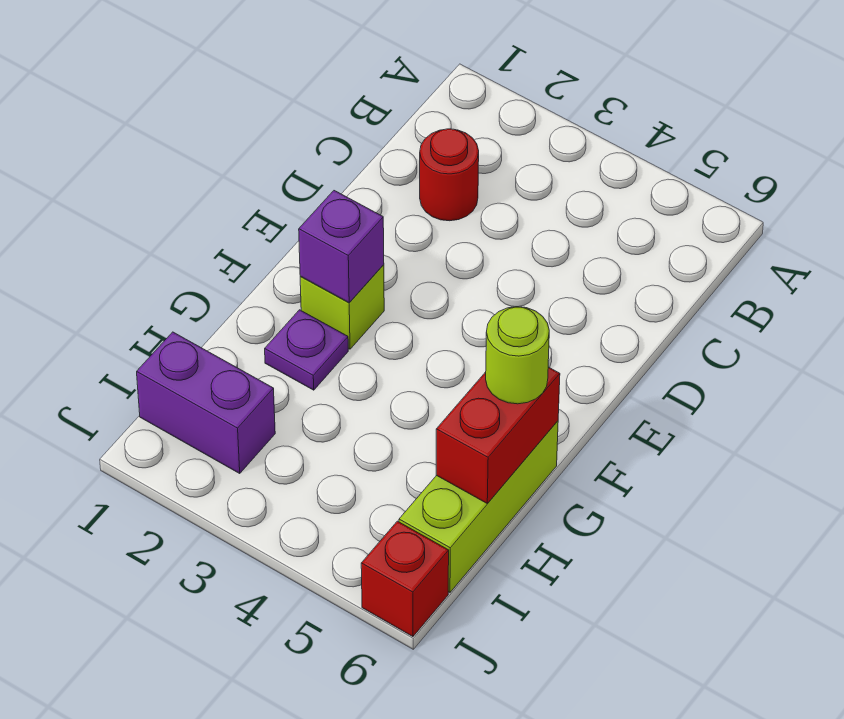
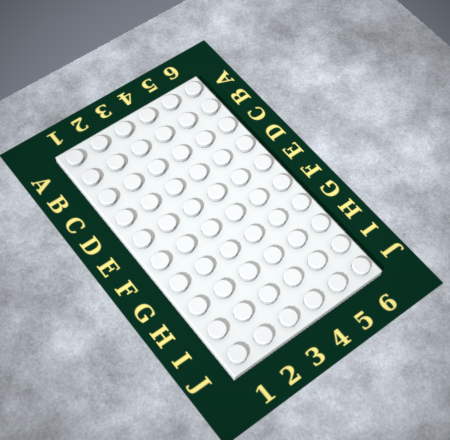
none -> red 1x1 round brick [420,129,479,221]
none -> lime 1x1 brick [300,265,384,349]

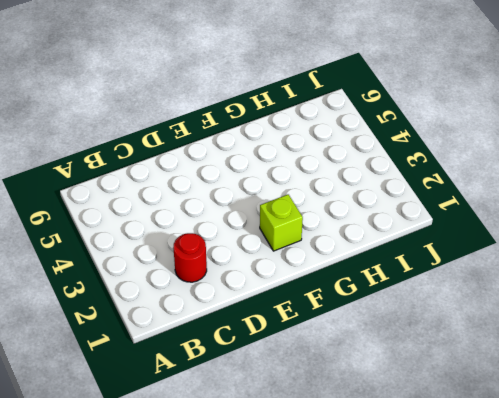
none -> purple 1x1 plate [265,310,348,390]
none -> lime 1x3 brick [399,421,558,592]

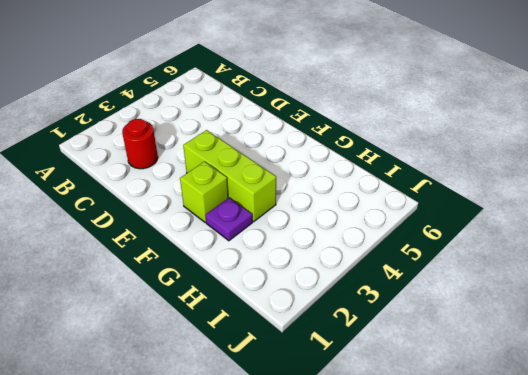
lime 1x3 brick [183,130,276,222] -> lime 1x3 brick moved to [399,421,558,592]
none -> purple 1x2 brick [137,332,275,473]
none -> red 1x1 brick [361,521,449,637]

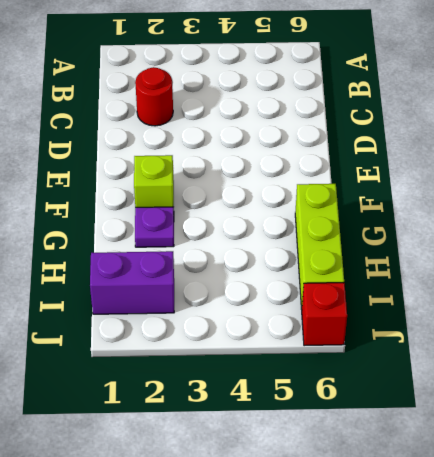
none -> purple 1x1 brick [299,191,384,303]
none -> red 1x2 brick [436,367,560,504]

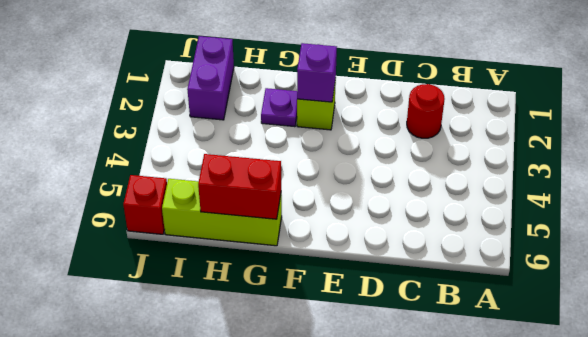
none -> lime 1x1 round brick [486,307,549,404]

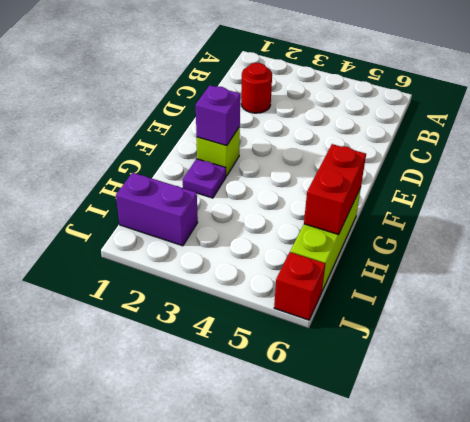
none -> lime 1x1 round brick [486,307,549,404]

